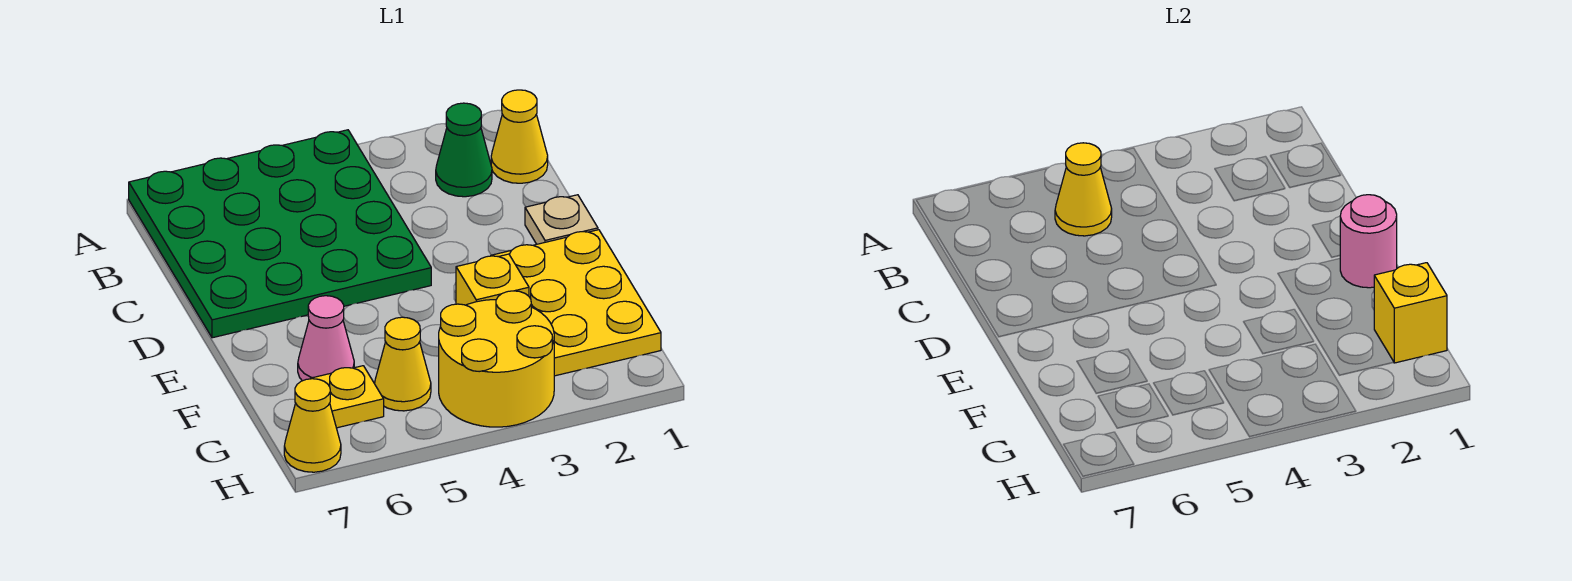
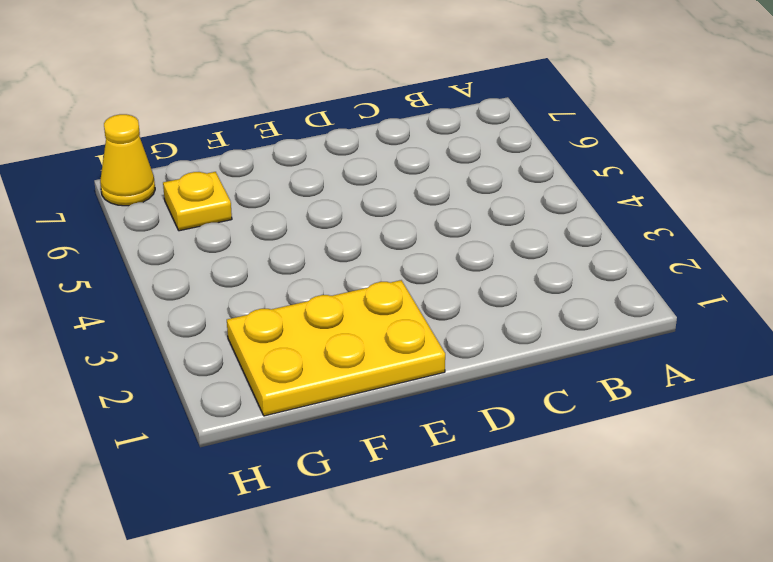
none -> green 4x4 plate [129,130,431,338]
none -> yellow 1x1 cone [491,90,548,183]
none -> green 1x1 cone [436,103,492,197]

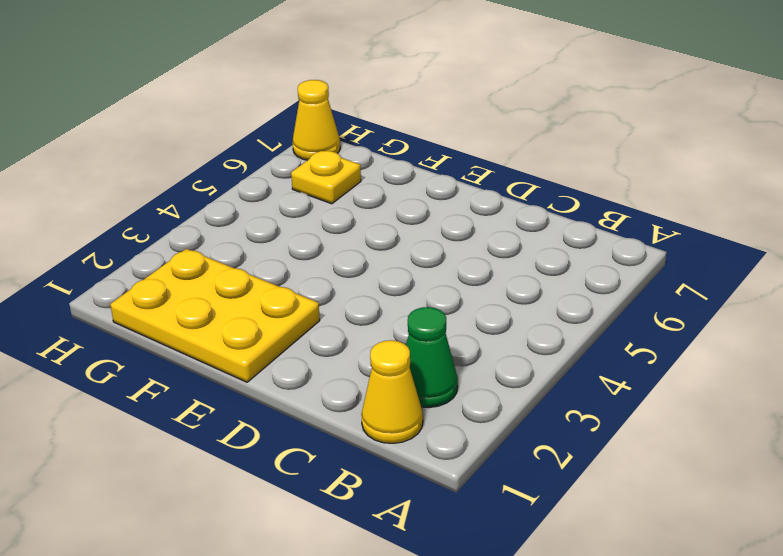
none -> green 4x4 plate [129,130,431,338]
none -> tan 1x1 plate [525,195,598,244]
none -> yellow 1x1 brick [456,254,529,305]

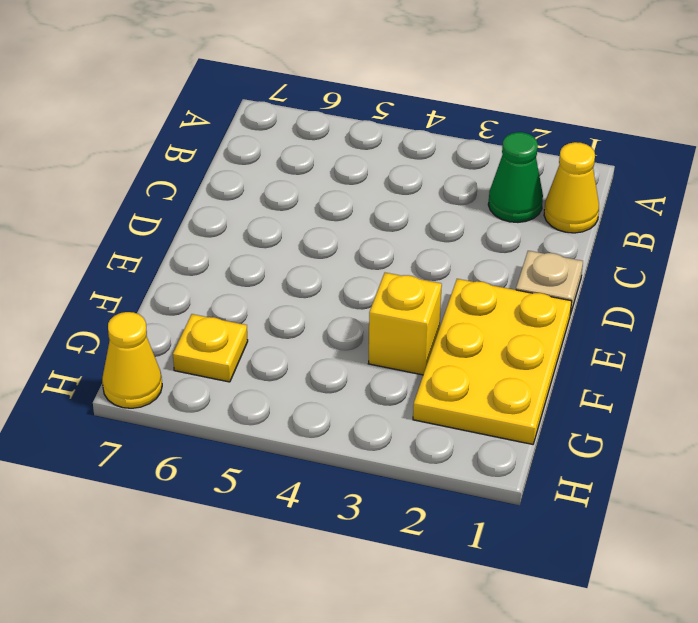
none -> green 4x4 plate [129,130,431,338]
none -> pink 1x1 cone [298,296,354,381]
none -> yellow 2x2 round brick [439,291,554,427]

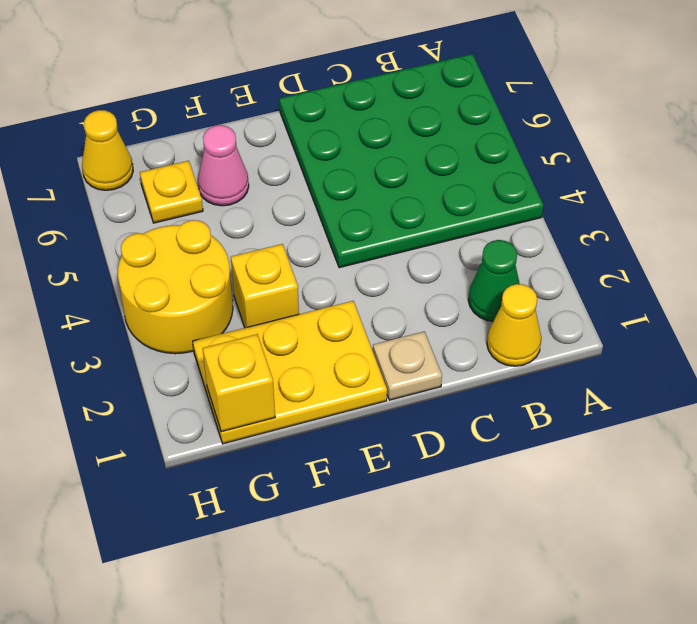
none -> yellow 1x1 cone [375,317,431,411]
none -> yellow 1x1 cone [1055,143,1112,236]
none -> pink 1x1 round brick [1340,195,1397,288]

